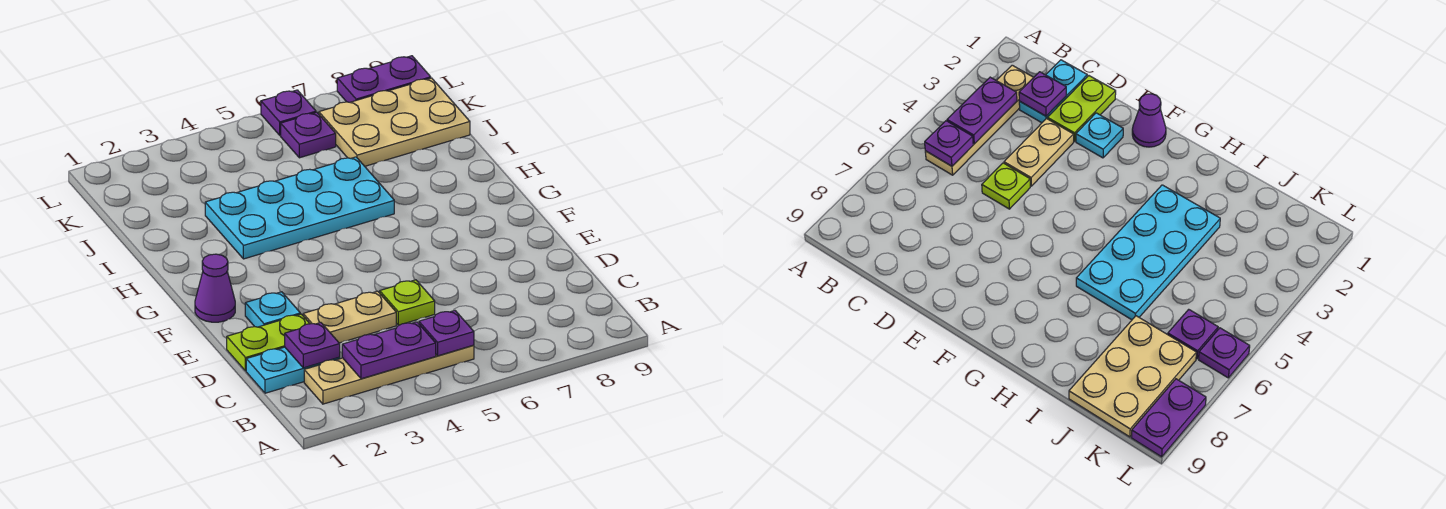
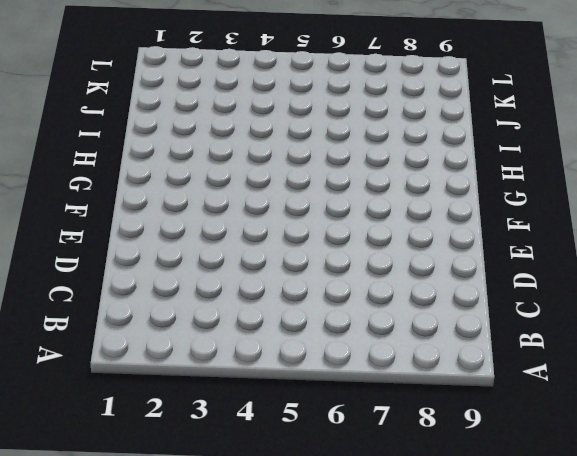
none -> tan 1x4 plate [304,345,474,404]
none -> cyan 1x2 plate [246,347,340,393]
none -> lime 1x2 plate [227,314,310,371]

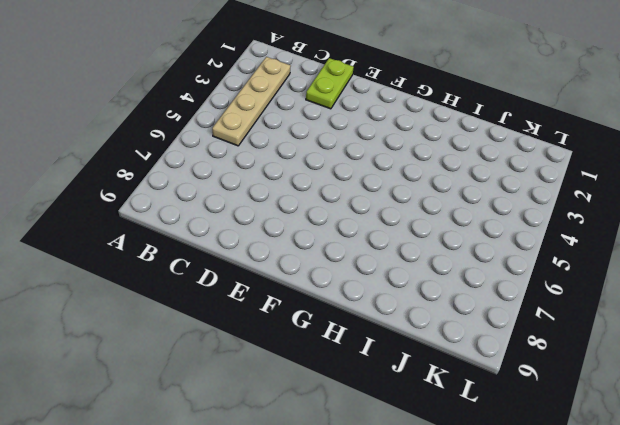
none -> cyan 1x2 plate [246,347,340,393]
none -> tan 1x2 plate [303,291,396,343]
none -> lime 1x1 plate [380,280,435,325]

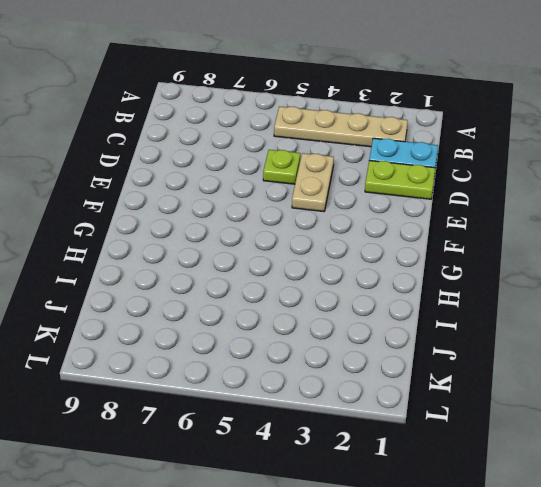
tan 1x2 plate [292,153,334,212] -> tan 1x2 plate turned to [303,291,396,343]
none -> cyan 1x1 plate [245,292,300,327]
none -> purple 1x1 cone [195,254,235,322]
none -> cyan 2x4 plate [205,157,394,259]

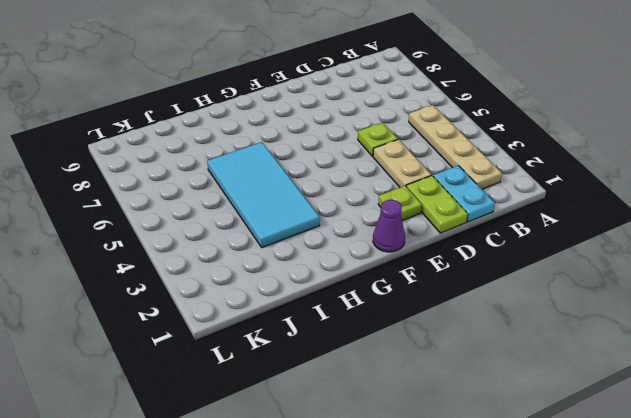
lime 1x1 plate [378,186,422,221] -> cyan 1x1 plate [245,292,300,327]
cyan 2x4 tile [207,142,320,248] -> cyan 2x4 plate [205,157,394,259]
none -> tan 2x3 plate [319,78,470,166]
none -> purple 1x1 plate [281,112,336,158]
none -> purple 1x1 plate [261,90,316,135]

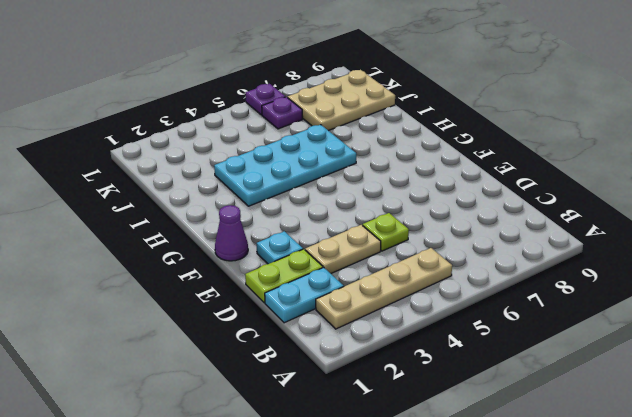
none -> purple 1x2 plate [337,56,431,102]
none -> purple 1x2 plate [342,322,436,379]
none -> purple 1x1 plate [419,311,474,356]

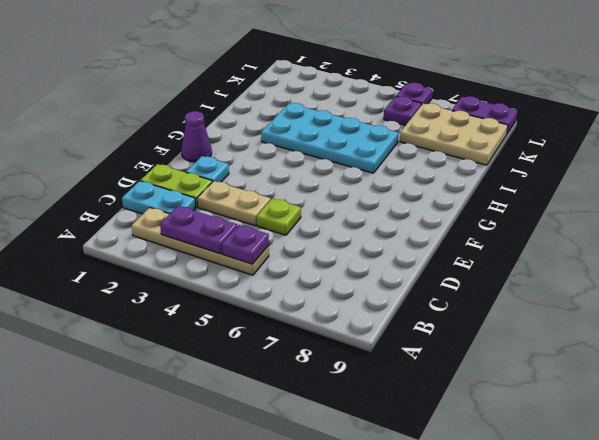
none -> purple 1x1 plate [285,323,340,368]

